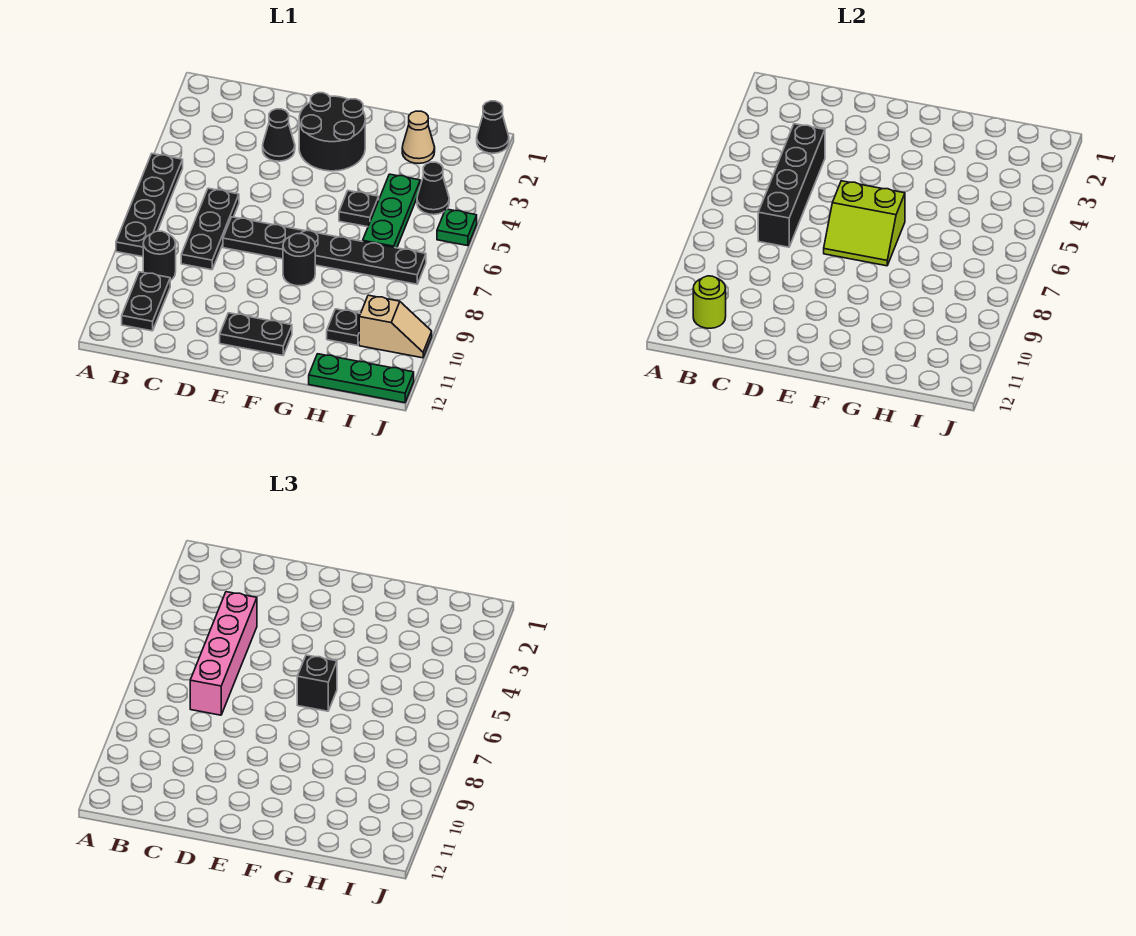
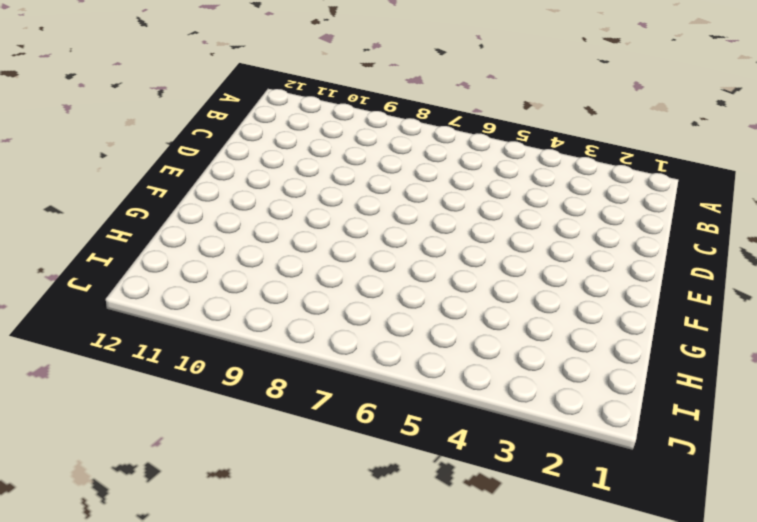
none -> black 1x4 plate [116,154,183,257]
none -> black 1x1 round brick [143,231,176,280]
none -> black 1x2 plate [122,272,170,331]

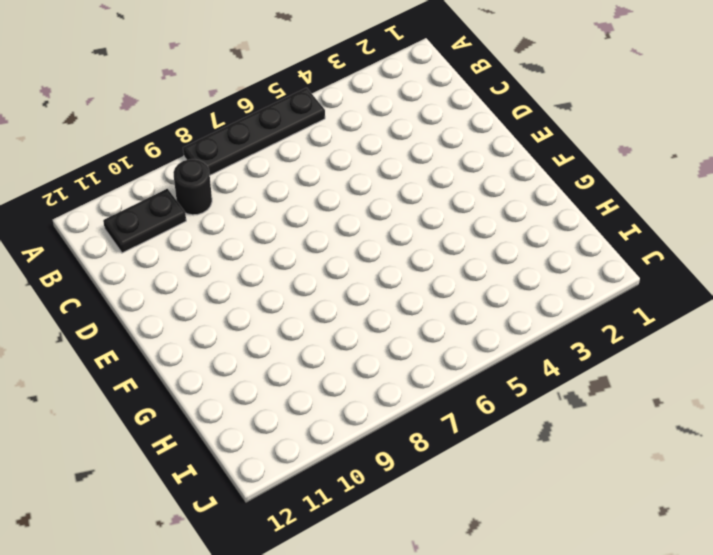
none -> black 1x3 plate [181,188,239,270]
none -> black 1x1 cone [263,109,295,161]
none -> black 1x6 plate [223,217,426,284]

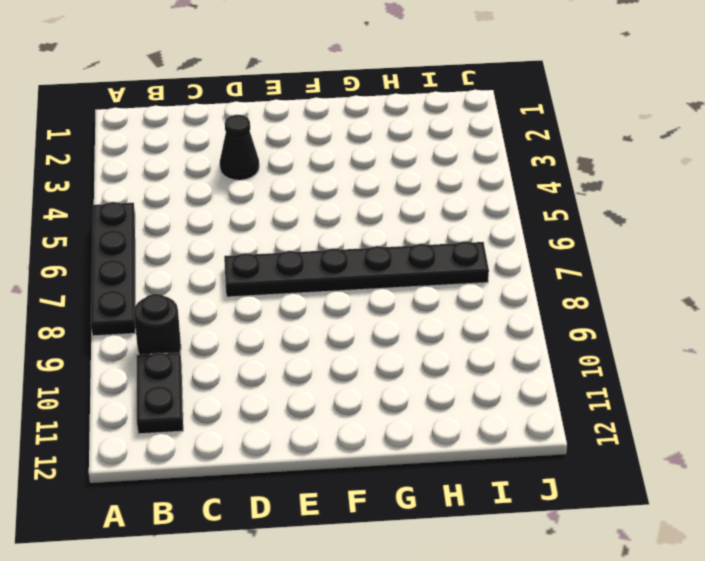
none -> black 1x3 plate [181,188,239,270]
none -> black 2x2 round brick [299,93,365,171]
none -> black 1x2 plate [220,313,292,356]

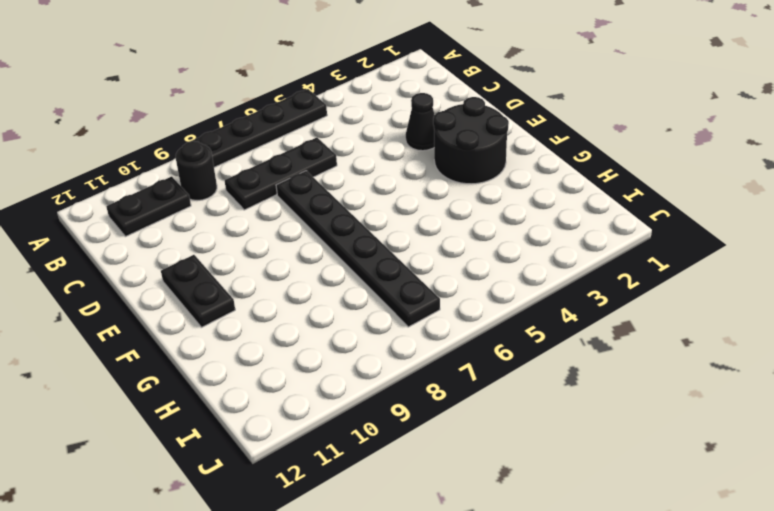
none -> black 1x1 round brick [283,234,315,286]
none -> black 1x1 plate [339,191,379,227]
none -> tan 1x1 cone [402,111,435,163]

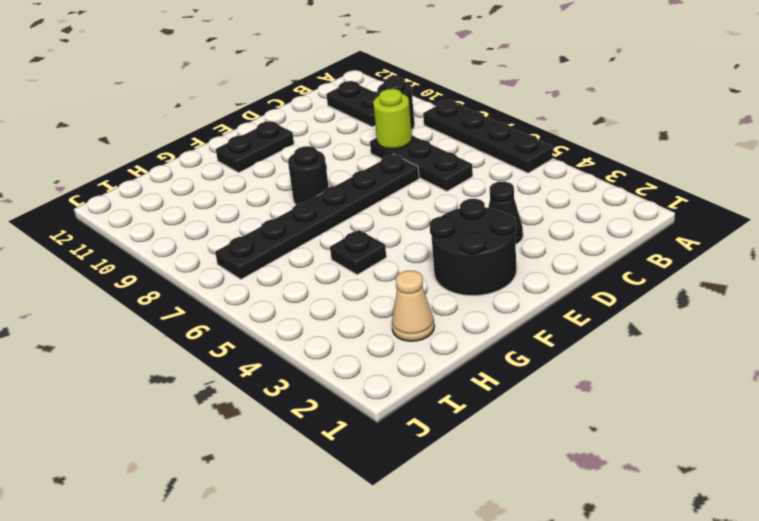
lime 1x1 round brick [373,89,412,149] -> lime 1x1 round brick moved to [693,276,726,328]
none -> green 1x3 plate [363,174,420,248]
none -> black 1x1 plate [327,309,360,346]
none -> green 1x3 plate [309,354,414,403]

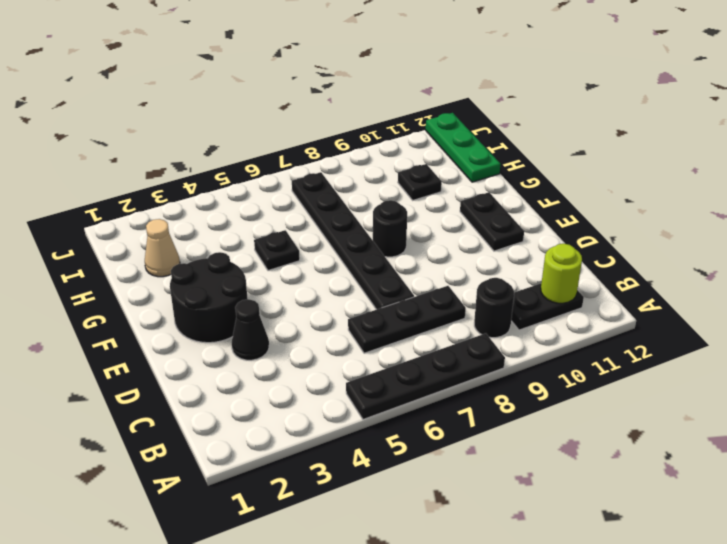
none -> green 1x3 plate [363,174,420,248]
none -> black 1x1 cone [417,162,449,215]
none -> tan 1x2 slope [359,295,432,358]

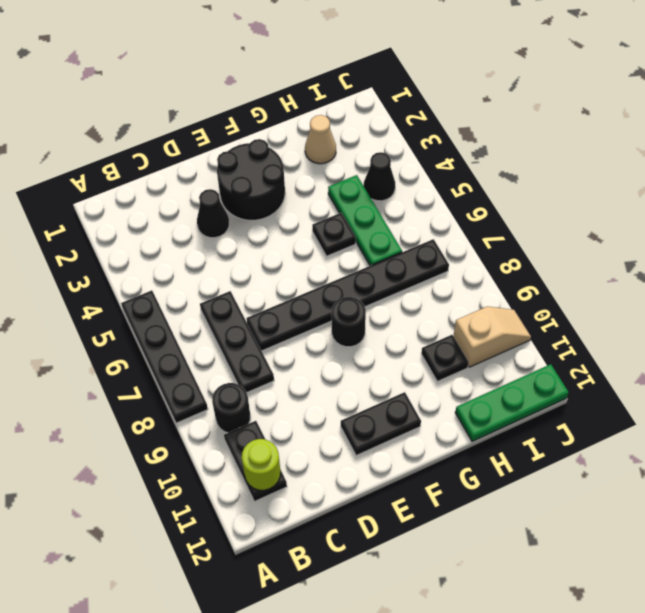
none -> black 1x1 cone [477,101,509,153]
none -> green 1x1 plate [437,209,477,246]
none -> black 1x4 brick [758,124,825,247]

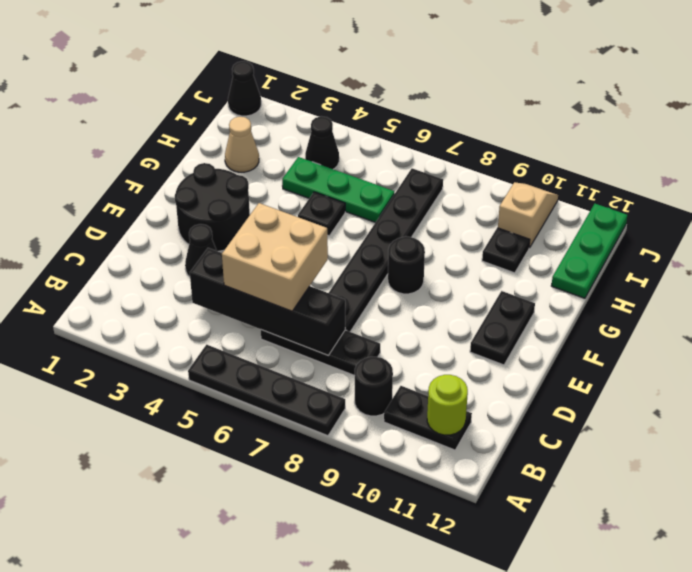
tan 2x2 brick [222,203,328,311] -> pink 1x4 brick [190,592,257,715]
none -> green 1x1 plate [437,209,477,246]
none -> lime 2x2 slope [824,181,905,266]
none -> black 1x1 brick [297,655,337,711]

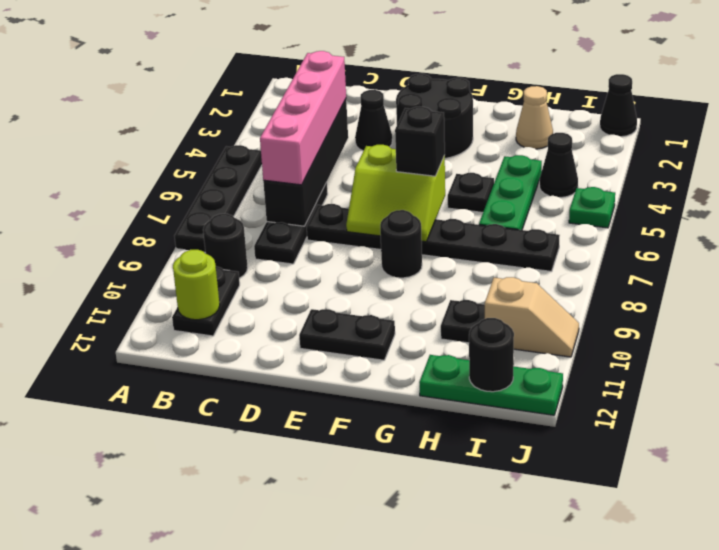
black 1x1 round brick [469,318,514,392] -> none

